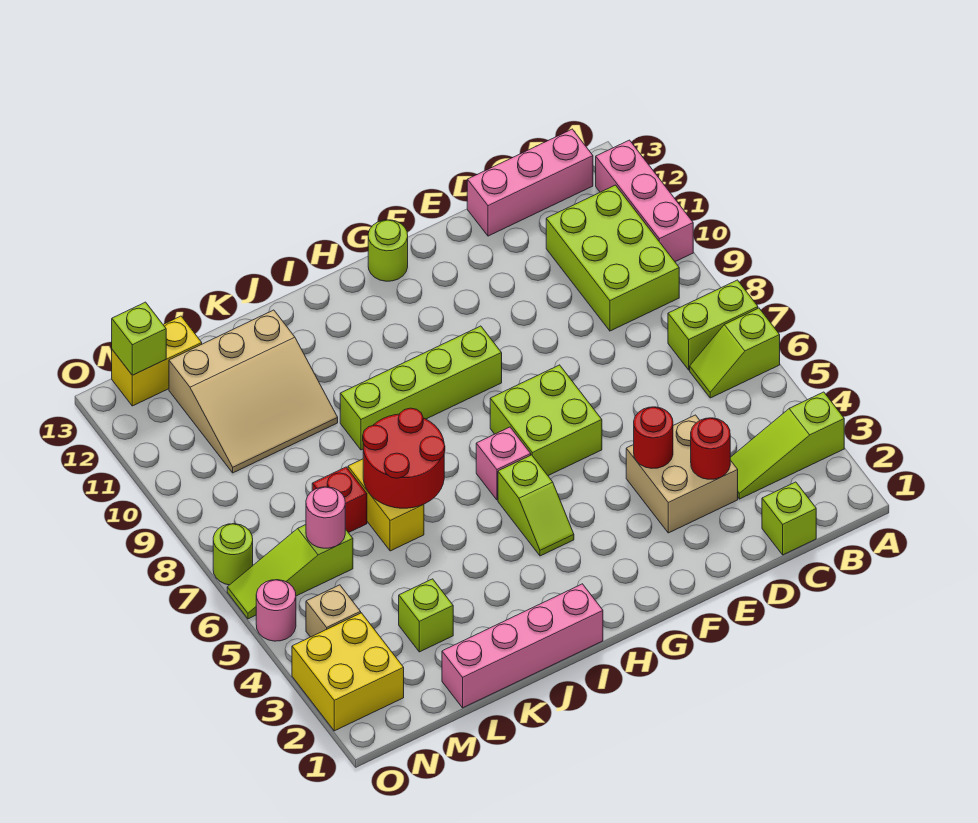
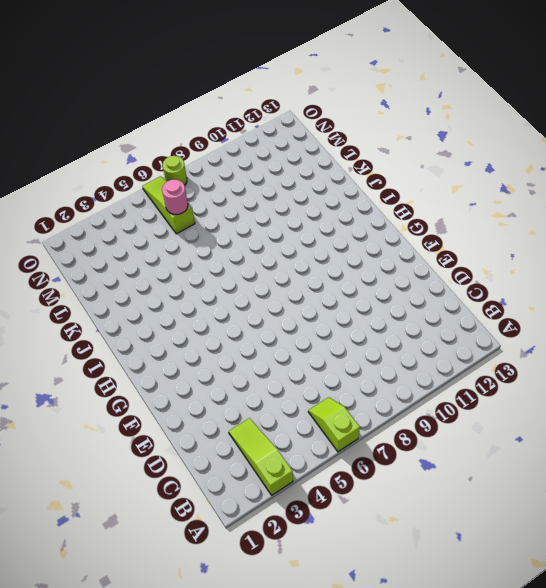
none -> lime 1x2 brick [668,280,758,370]
none -> pink 1x3 brick [596,140,693,262]
none -> lime 2x3 brick [546,185,679,331]

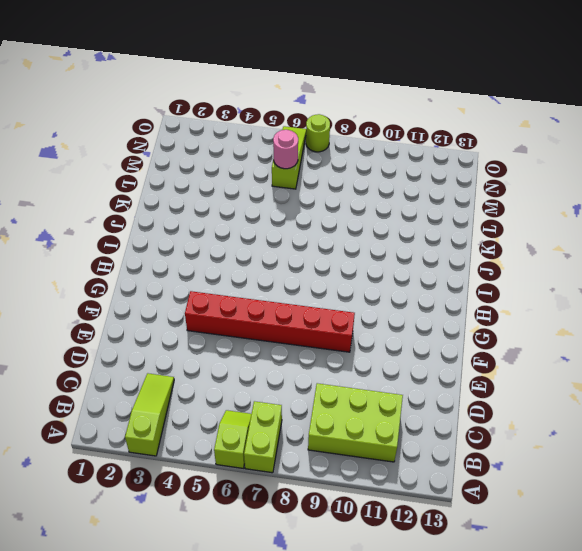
red 1x6 brick [185,291,355,352] -> lime 2x2 brick [490,365,602,476]
none -> pink 1x3 brick [596,140,693,262]
none -> pink 1x3 brick [467,129,593,236]
none -> lime 1x1 brick [762,482,816,555]

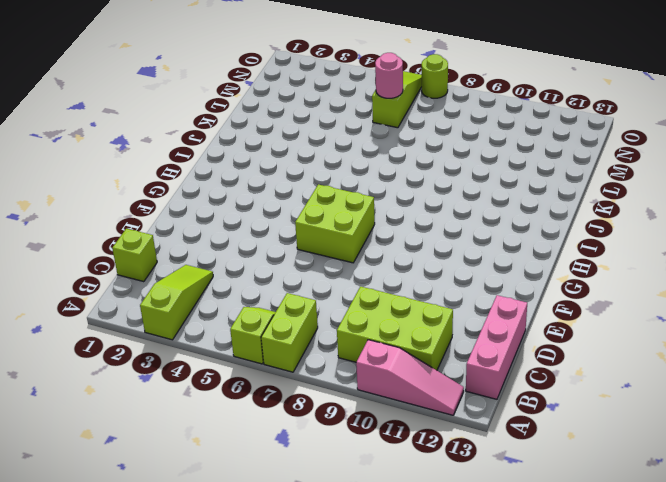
pink 1x3 slope [356,340,464,415] -> pink 1x3 brick [596,140,693,262]
none -> tan 2x2 brick [626,415,738,533]
none -> lime 1x4 brick [340,326,502,450]
none -> lime 1x1 round brick [368,220,408,281]

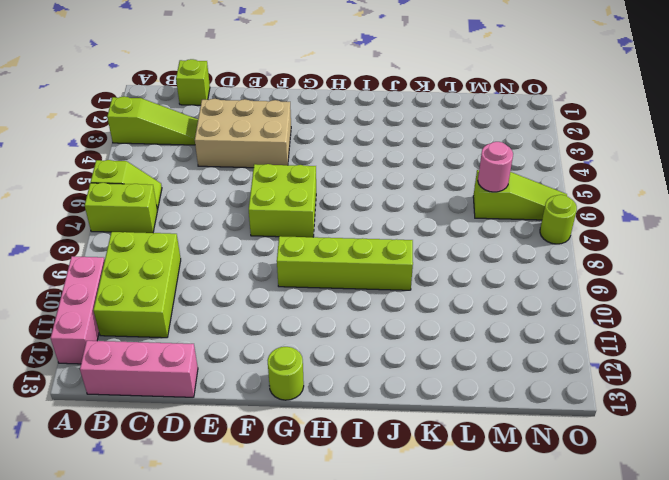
tan 2x3 brick [195,99,291,168] -> tan 2x2 brick [626,415,738,533]
none -> lime 1x2 slope [498,455,574,556]
none -> pink 1x1 brick [476,427,531,500]
none -> pink 1x4 brick [442,584,603,708]

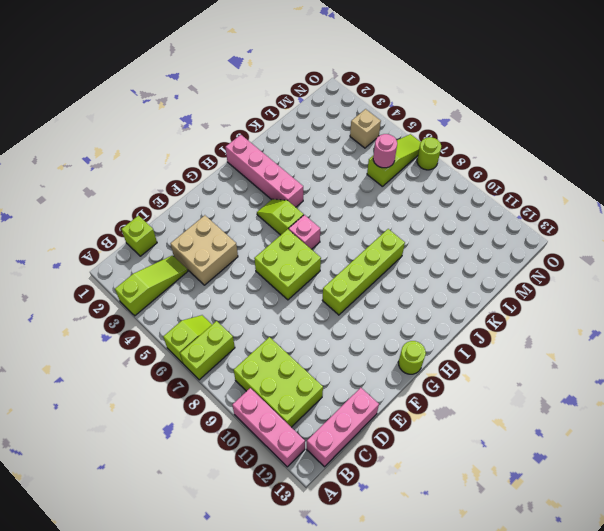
pink 1x4 brick [225,135,303,207] -> pink 1x4 brick turned to [442,584,603,708]
none -> yellow 1x2 brick [348,459,424,551]
none -> tan 3x3 slope [169,310,338,473]
none -> lime 1x1 brick [399,579,453,652]

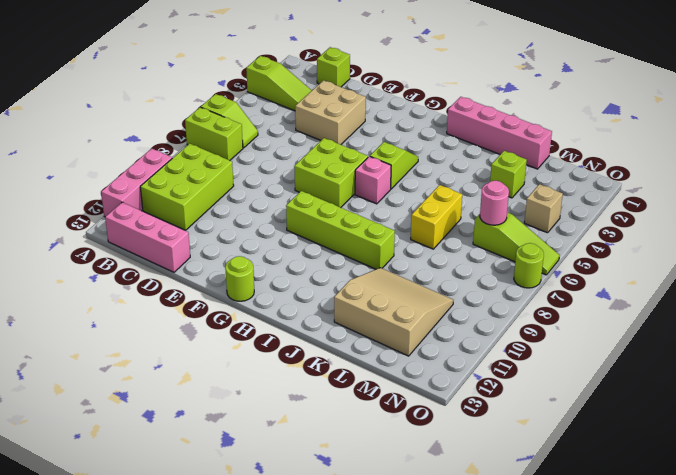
none -> red 1x1 brick [312,467,367,533]
none -> yellow 1x2 brick [112,316,202,406]
none -> yellow 2x2 brick [292,613,404,731]

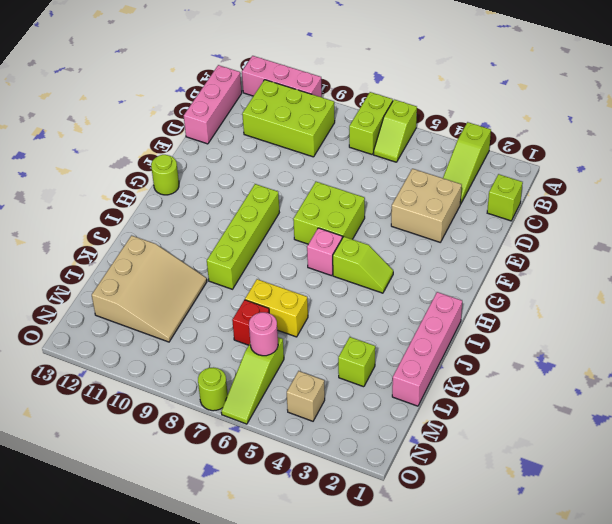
none -> yellow 1x2 brick [112,316,202,406]
none -> yellow 2x2 brick [292,613,404,731]
none -> pink 1x1 round brick [256,580,296,641]

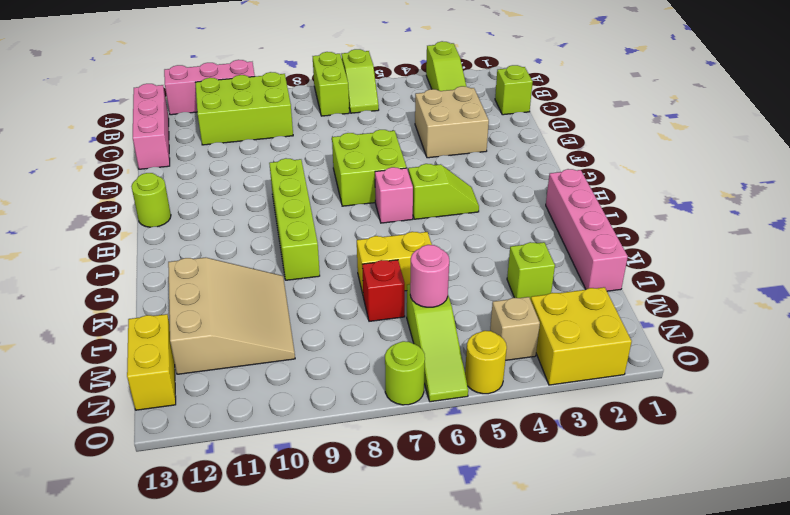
yellow 1x1 round brick [465,331,507,394] -> pink 1x1 round brick [256,580,296,641]
none -> red 1x1 round brick [691,418,730,479]
none -> red 1x1 round brick [634,407,673,468]
none -> red 2x2 round brick [363,408,445,508]

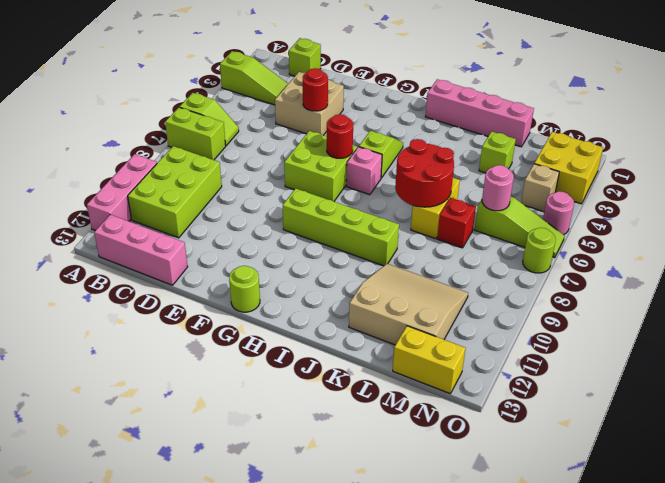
red 1x1 round brick [327,114,353,158] -> red 1x1 round brick moved to [691,418,730,479]
none -> lime 1x1 brick [112,302,166,375]

